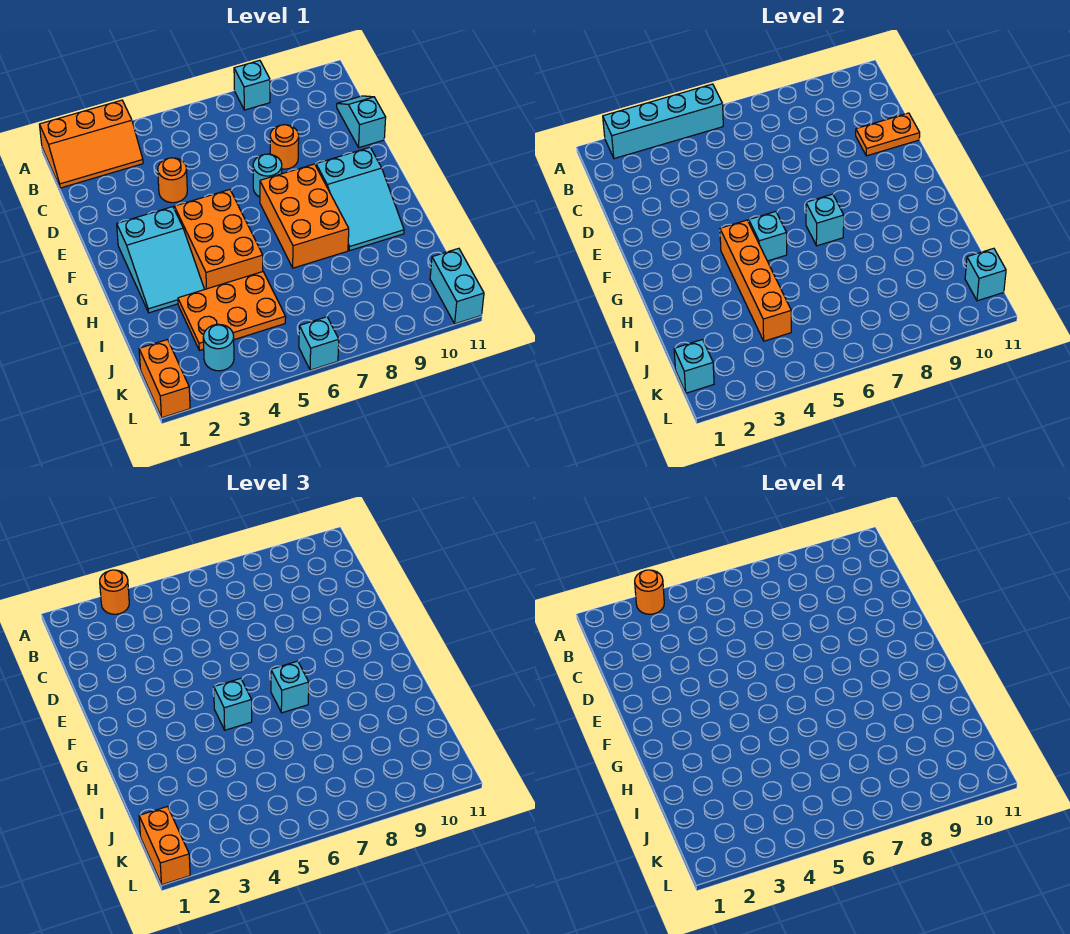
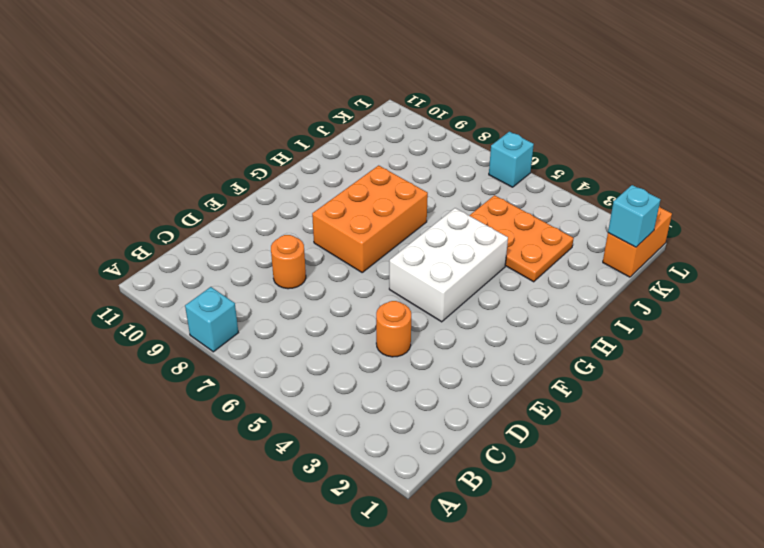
white 2x3 brick [389,208,508,322] -> orange 2x3 brick [174,190,263,289]
none -> orange 2x3 slope [39,100,143,188]
none -> cyan 1x2 slope [337,96,386,148]
none -> cyan 1x1 round brick [253,154,282,197]

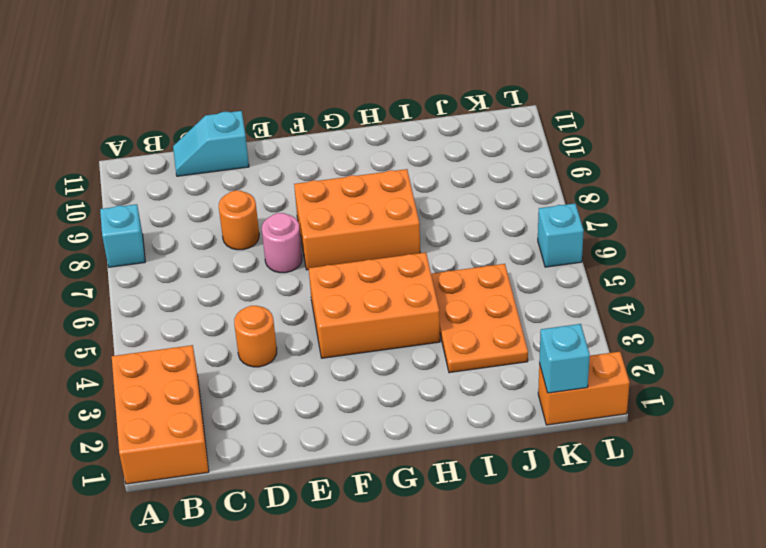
orange 2x3 brick [112,345,209,484] -> orange 2x3 slope [39,100,143,188]
pink 1x1 round brick [262,213,302,273] -> cyan 1x1 round brick [253,154,282,197]
none -> cyan 2x3 slope [117,207,204,313]
none -> cyan 2x3 slope [316,147,404,251]
none -> cyan 1x1 round brick [203,324,234,371]

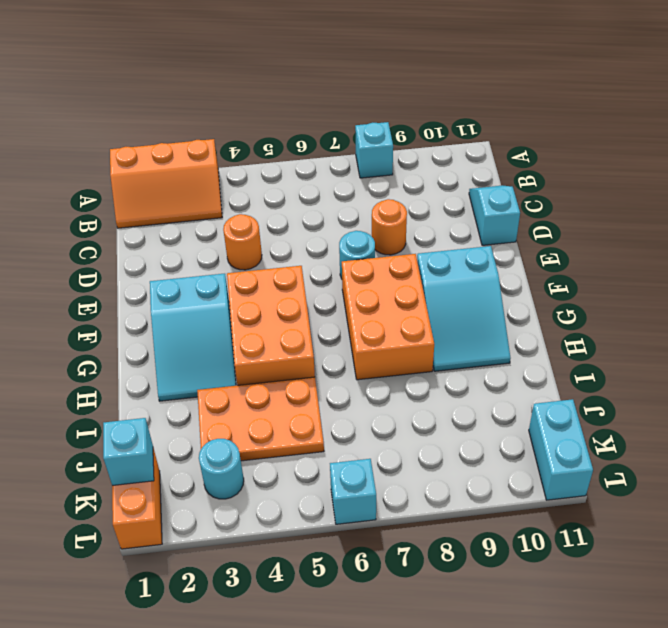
none -> cyan 1x4 brick [603,84,723,159]
none -> orange 1x2 plate [856,113,920,156]
none -> orange 1x4 brick [720,220,791,341]

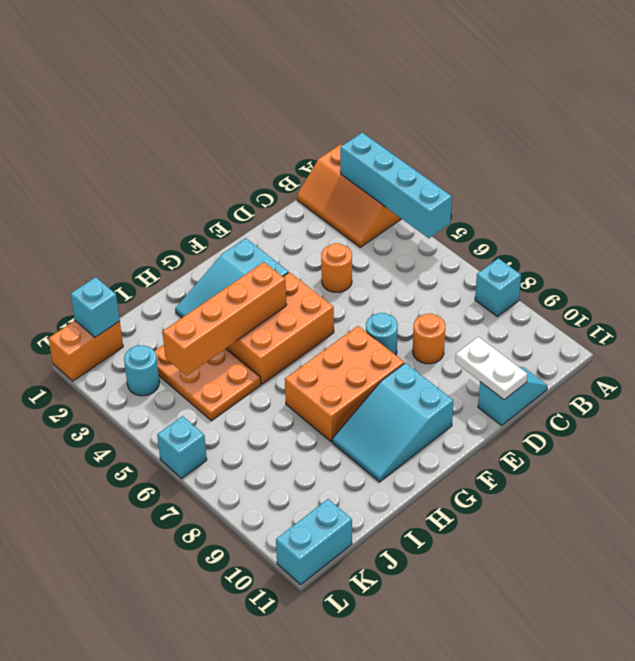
white 1x2 plate [455,337,527,400] -> orange 1x2 plate [856,113,920,156]
none -> cyan 1x1 brick [748,211,787,261]
none -> cyan 1x1 brick [806,194,844,246]
none -> cyan 1x1 brick [965,248,1006,301]

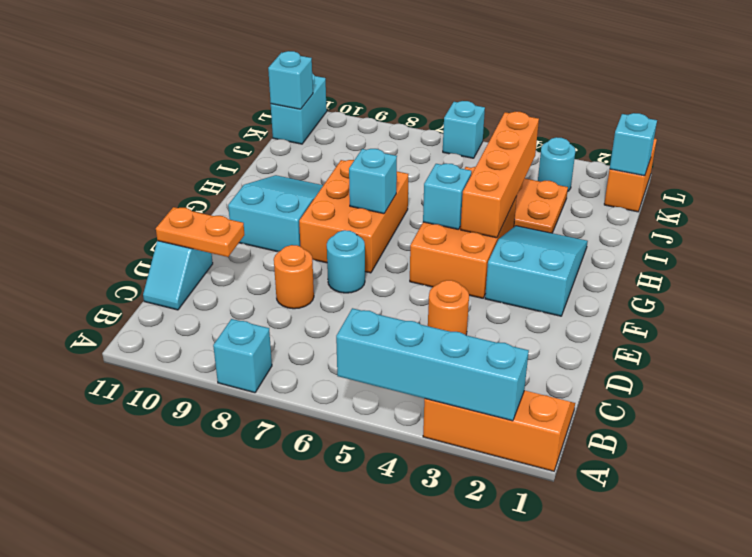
none -> orange 1x1 round brick [100,570,129,614]
none -> cyan 1x1 brick [214,678,252,730]
none -> cyan 1x1 brick [271,661,309,713]

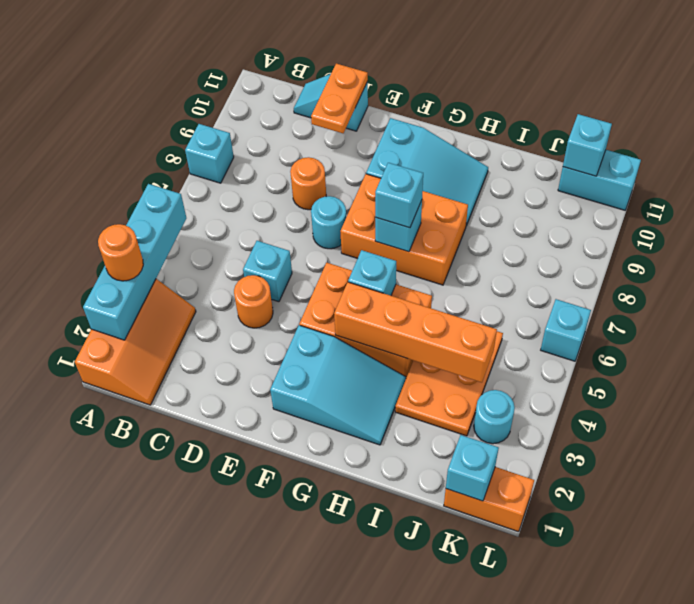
cyan 1x1 brick [243,241,292,302] -> cyan 1x1 brick moved to [214,678,252,730]
none -> orange 1x2 brick [139,807,190,885]
none -> orange 1x1 round brick [635,570,664,614]

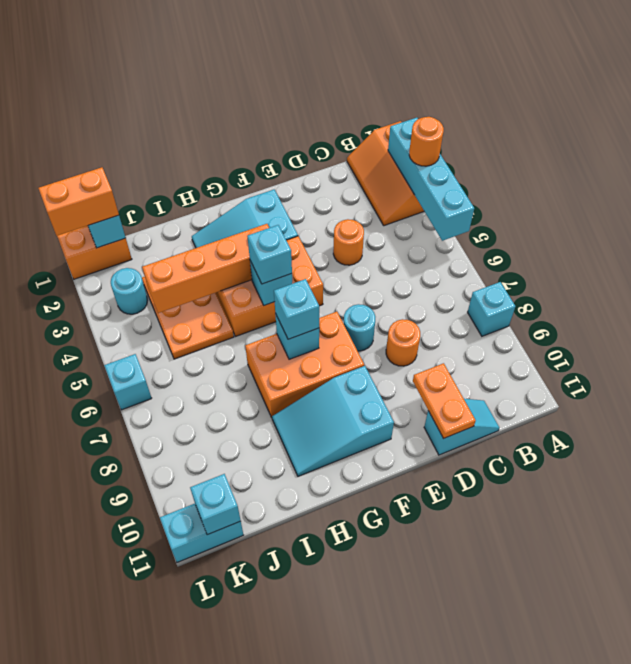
none -> orange 1x1 round brick [635,570,664,614]

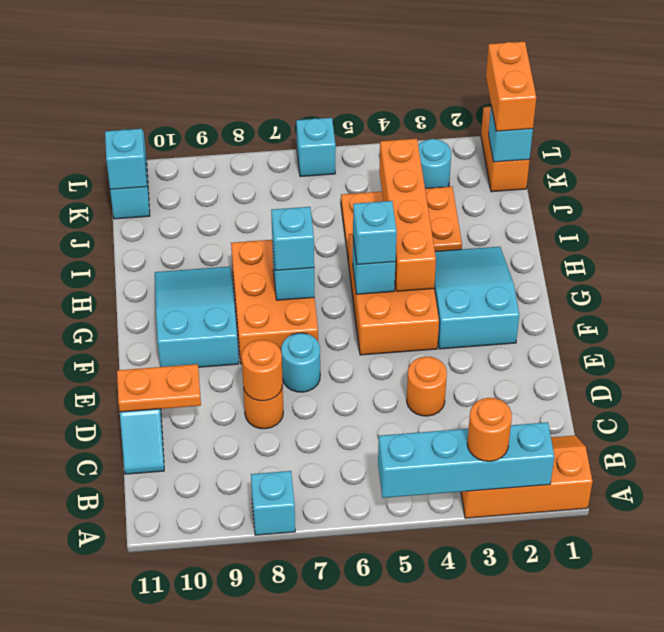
orange 1x1 round brick [242,340,283,401] -> orange 1x1 round brick moved to [635,570,664,614]

